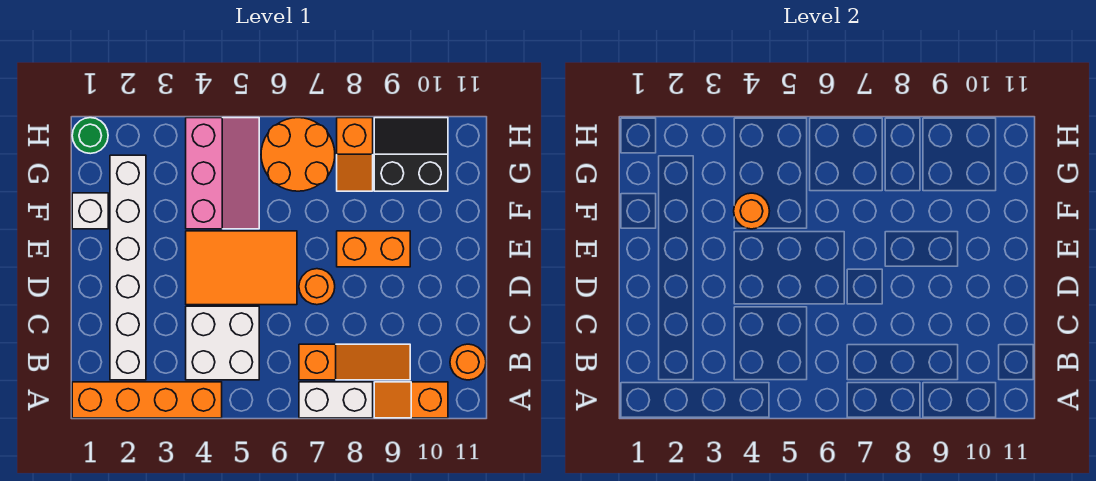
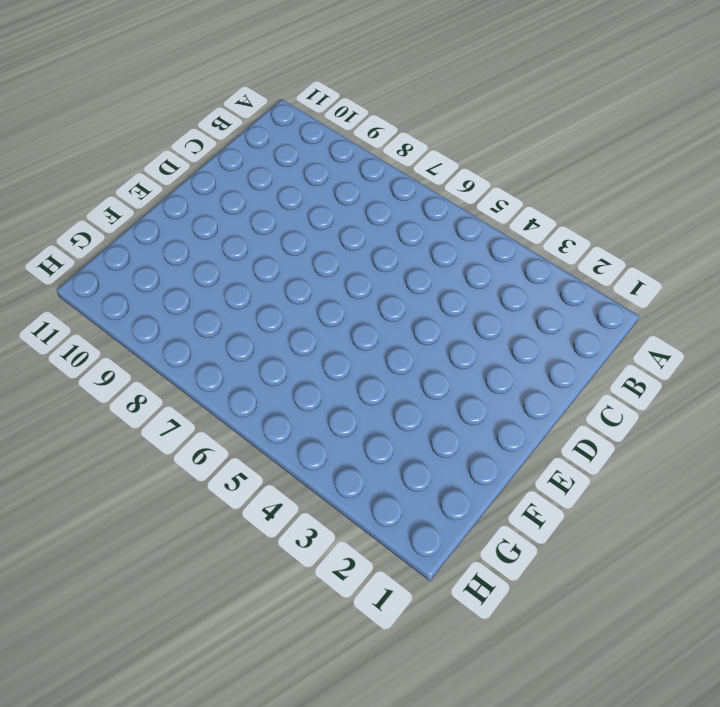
none -> orange 1x4 brick [72,382,222,418]
none -> white 1x2 brick [299,382,373,418]
none -> orange 1x2 slope [374,382,448,418]

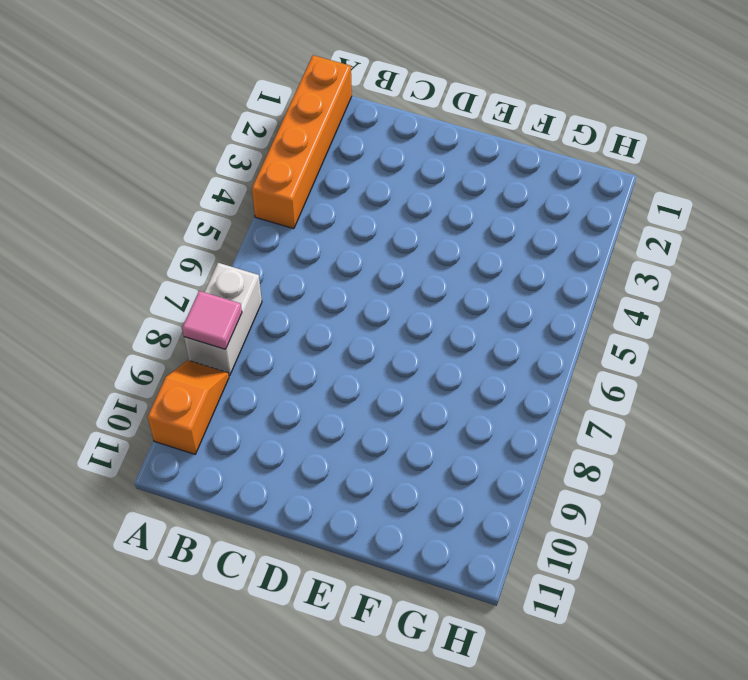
pink 1x1 tile [182,291,242,349] -> none
none -> white 1x6 brick [110,155,146,380]
none -> white 2x2 brick [186,306,259,380]
none -> orange 1x3 slope [299,344,410,380]

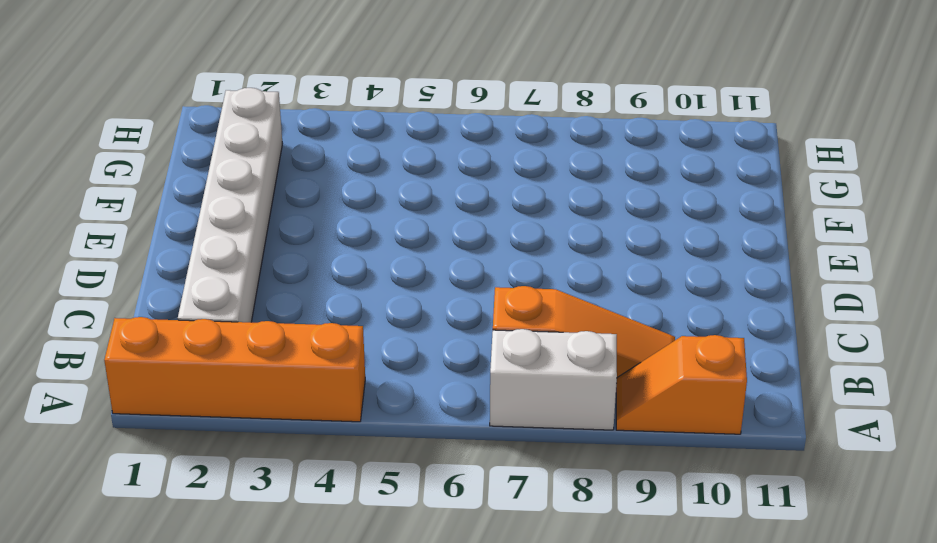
none -> white 2x2 brick [186,306,259,380]
none -> orange 1x1 round brick [450,344,486,380]
none -> orange 2x3 tile [186,231,297,305]

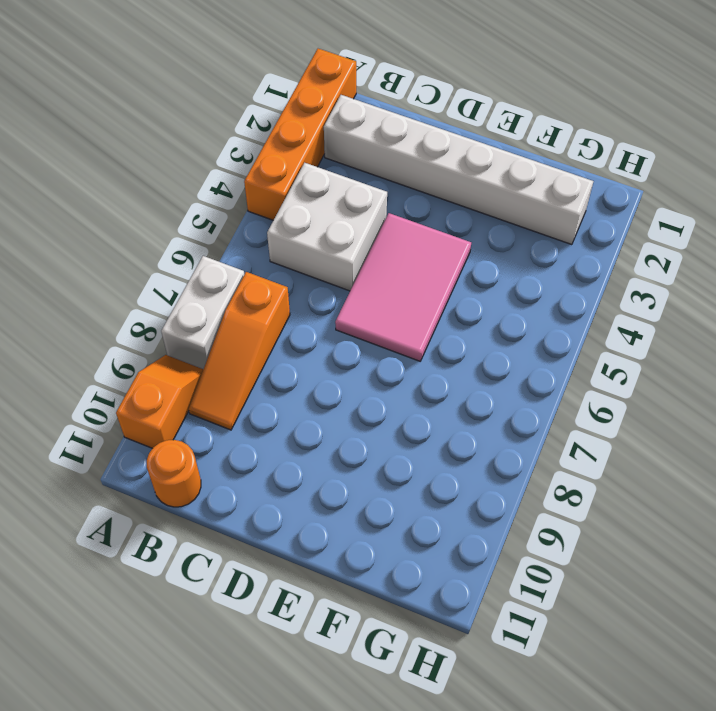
pink 2x3 tile [335,213,471,361] -> orange 2x3 tile [186,231,297,305]
none -> orange 1x1 round brick [299,269,335,305]
none -> orange 1x2 brick [337,231,410,267]
none -> white 1x1 brick [72,193,108,229]

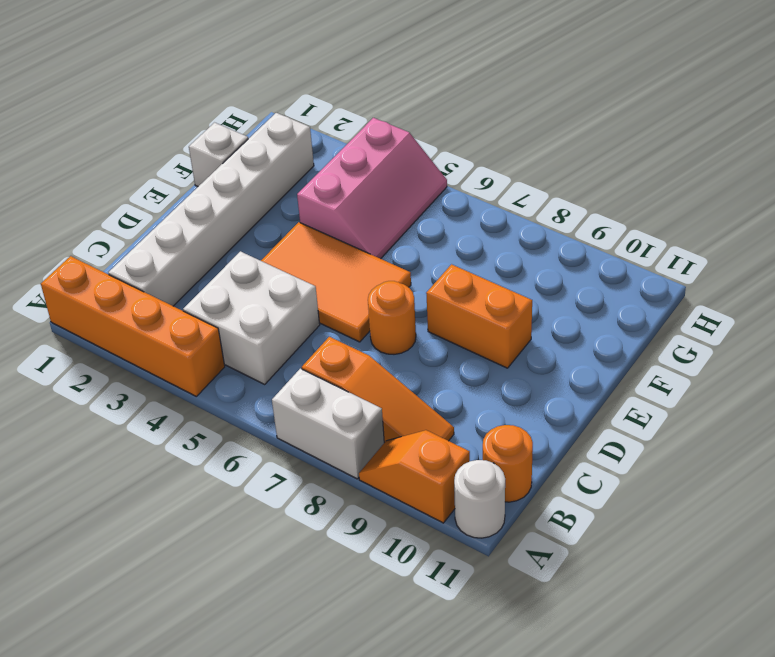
white 1x1 round brick [454,460,505,538] -> none
none -> orange 2x2 round brick [261,118,335,191]
none -> orange 1x2 slope [337,118,373,191]
none -> black 2x2 slope [374,118,448,191]

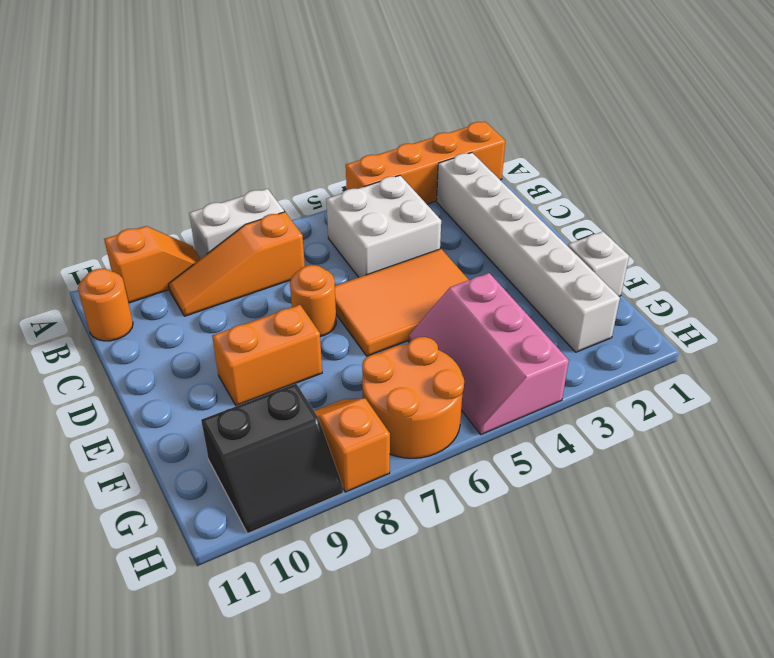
none -> green 1x1 round brick [72,118,108,154]
none -> orange 1x1 round brick [734,193,769,229]

